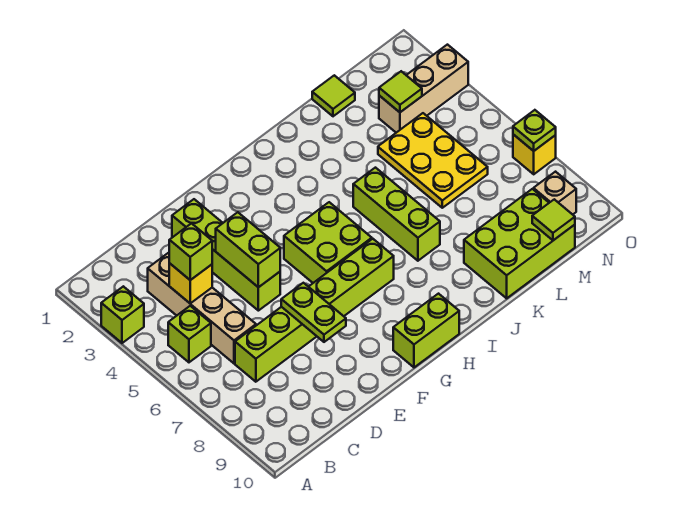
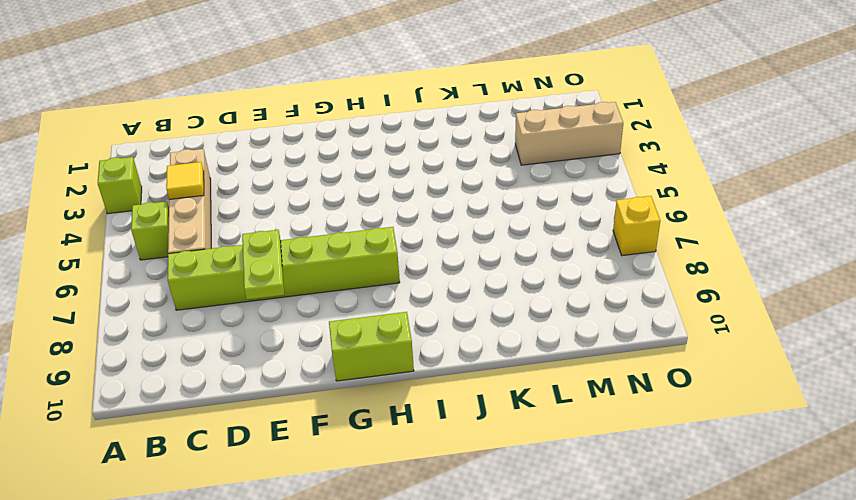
yellow 1x1 tile [166,162,204,199] -> yellow 1x1 brick [169,263,212,304]
none -> lime 1x4 brick [172,199,280,311]
none -> lime 2x2 brick [284,202,372,283]
none -> lime 1x3 brick [353,168,440,261]

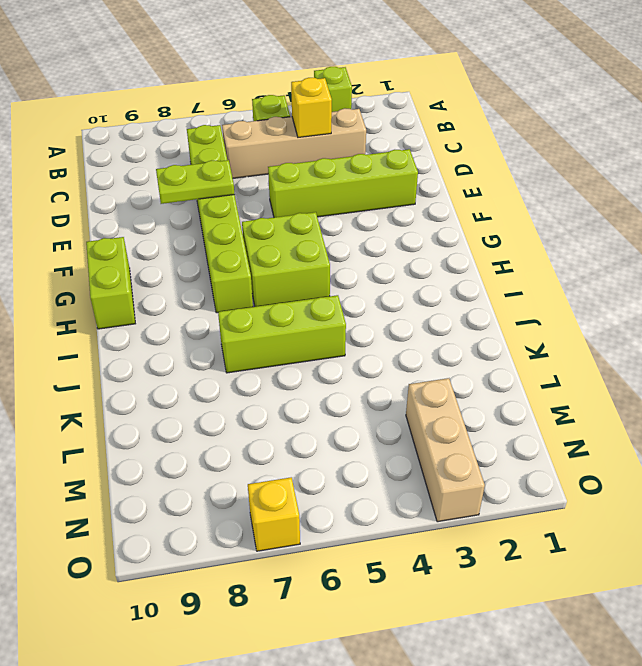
none -> lime 2x3 brick [464,189,575,298]
none -> lime 1x1 tile [312,75,355,116]
none -> yellow 2x3 plate [378,113,488,208]

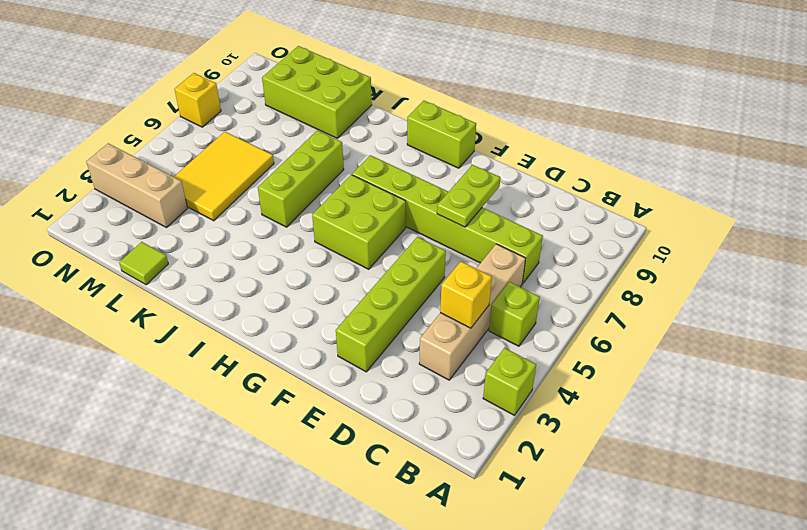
yellow 2x3 tile [174,132,274,221] -> yellow 2x3 plate [378,113,488,208]
none -> tan 1x1 brick [533,172,576,215]
none -> lime 1x2 brick [216,212,280,287]
none -> lime 1x1 tile [379,71,422,112]

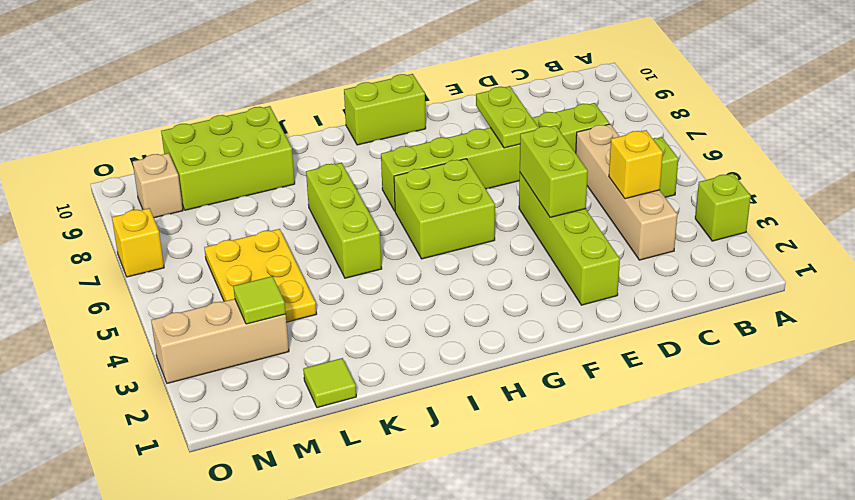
none -> lime 1x1 tile [532,199,575,240]
none -> lime 1x1 plate [513,110,556,151]
none -> lime 1x1 brick [169,224,212,280]

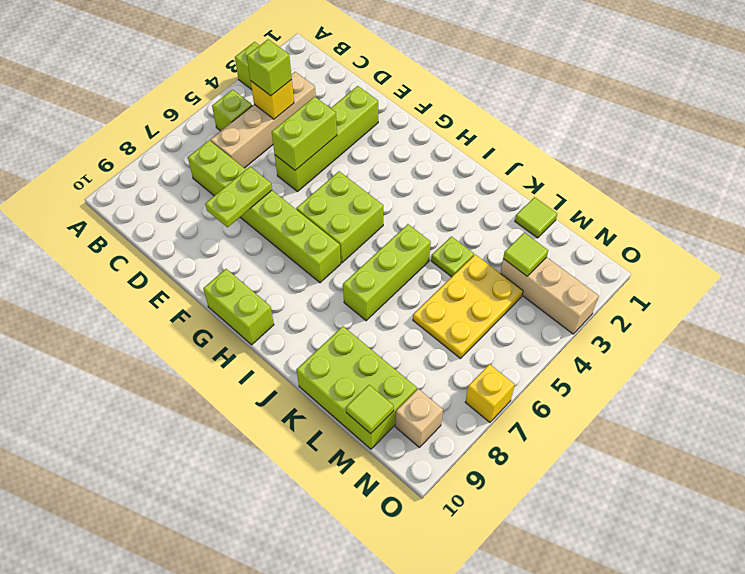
lime 1x1 plate [431,237,474,277] -> lime 1x1 plate moved to [513,110,556,151]

